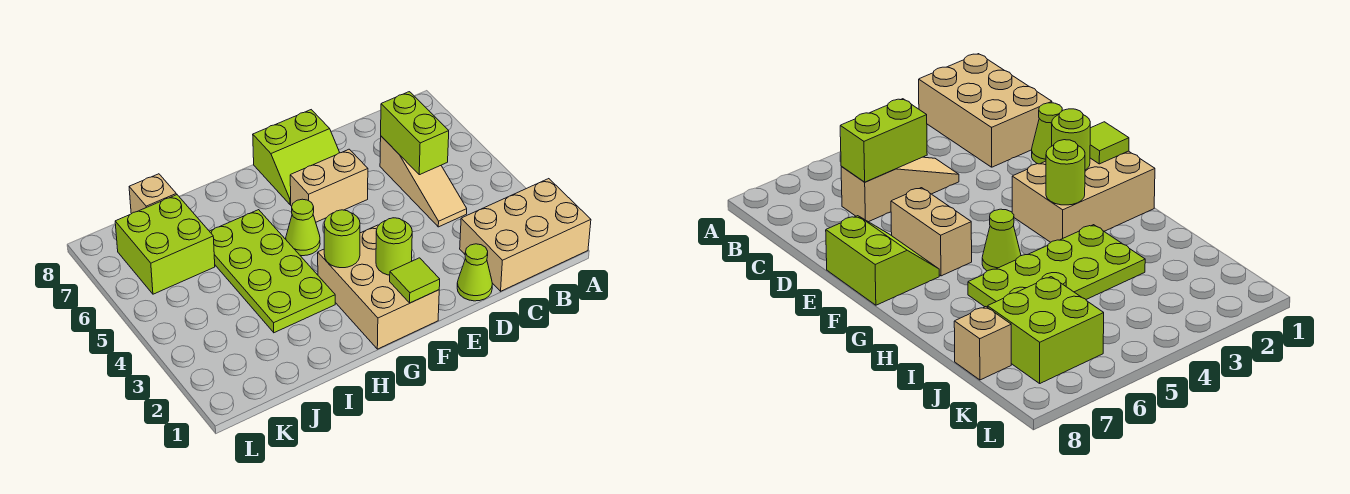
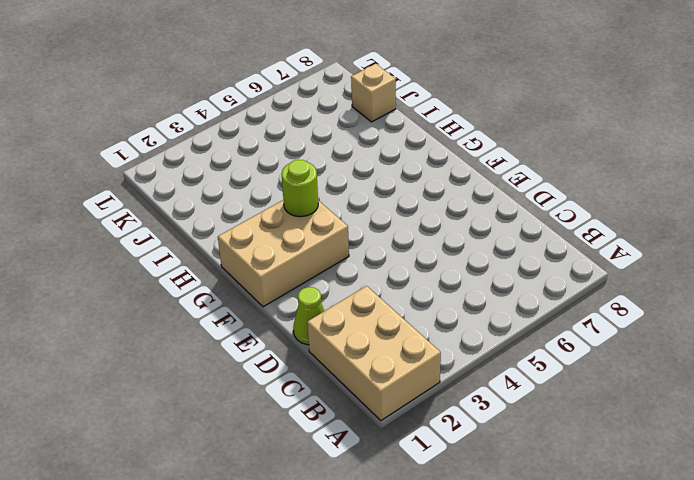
none -> tan 1x3 slope [380,136,467,227]
none -> tan 1x2 brick [290,149,368,222]
none -> lime 2x2 slope [253,110,340,204]

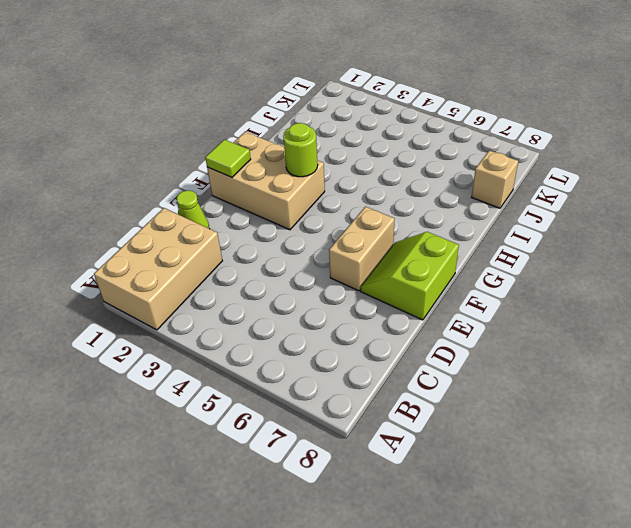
none -> tan 1x3 slope [380,136,467,227]
none -> lime 1x1 cone [286,199,320,256]
none -> lime 2x4 plate [210,210,335,333]

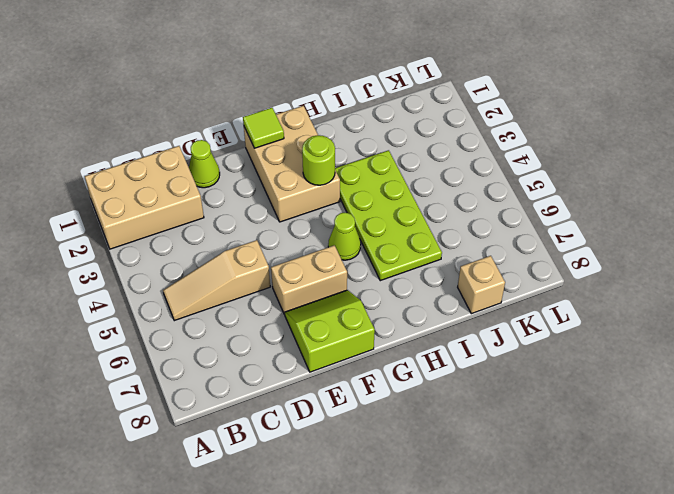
tan 1x3 slope [163,240,270,321] -> tan 1x3 slope turned to [380,136,467,227]
none -> lime 2x2 brick [115,195,215,294]
none -> lime 1x2 brick [381,92,449,175]
none -> lime 1x1 round brick [376,218,412,275]

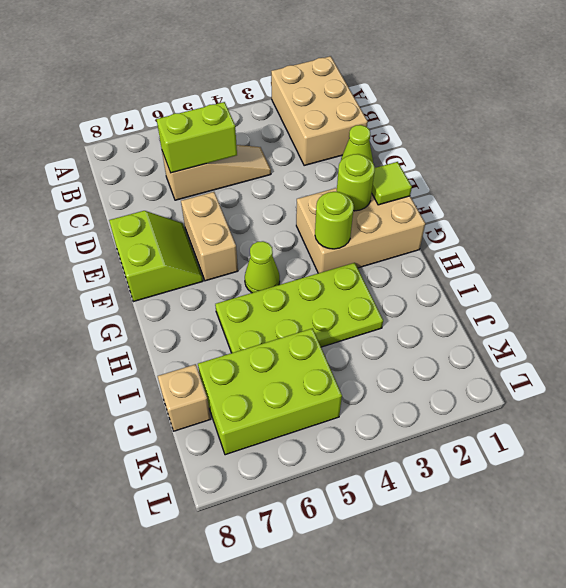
lime 2x3 brick [198,328,342,455] -> lime 2x2 brick [115,195,215,294]

